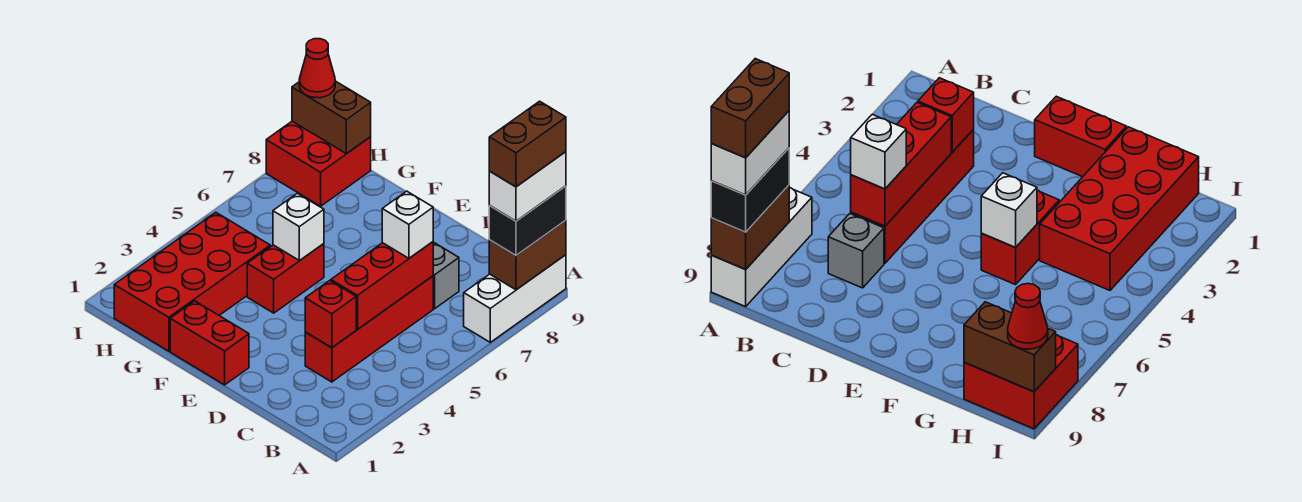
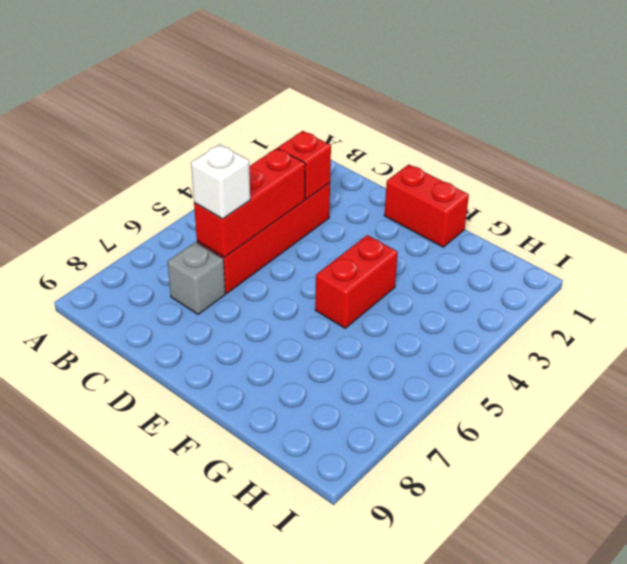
none -> white 1x3 brick [464,255,566,342]
none -> red 2x4 brick [114,212,270,351]
none -> red 2x2 brick [266,121,371,206]

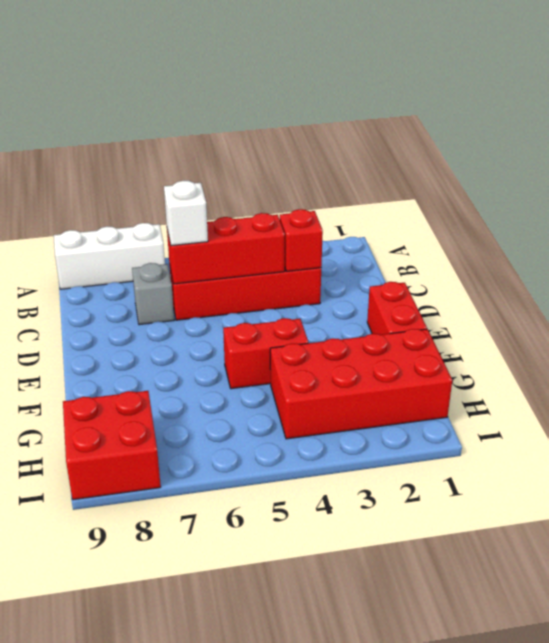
none -> brown 1x2 brick [489,220,566,290]
none -> white 1x1 brick [273,193,324,261]
none -> brown 1x2 brick [292,81,371,154]

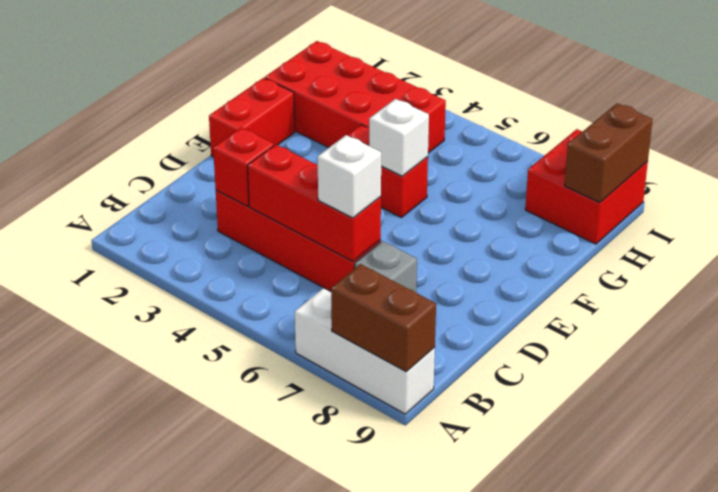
none -> black 1x2 brick [489,186,566,255]
none -> red 1x1 cone [299,39,335,98]
none -> white 1x2 brick [489,152,566,221]

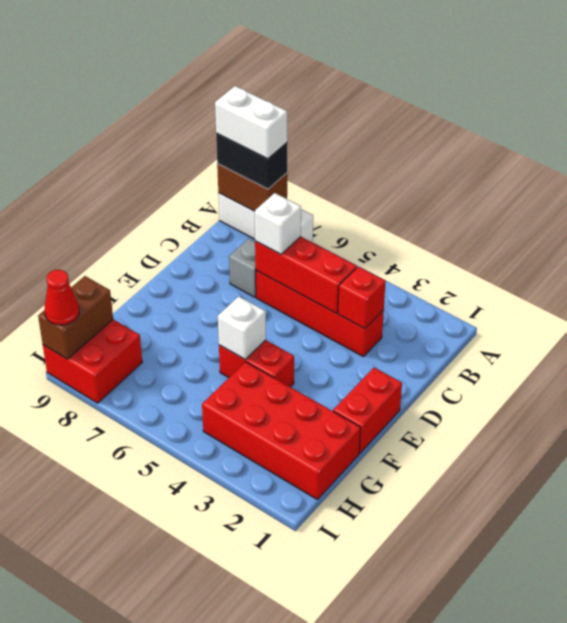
none -> brown 1x2 brick [489,101,566,187]

